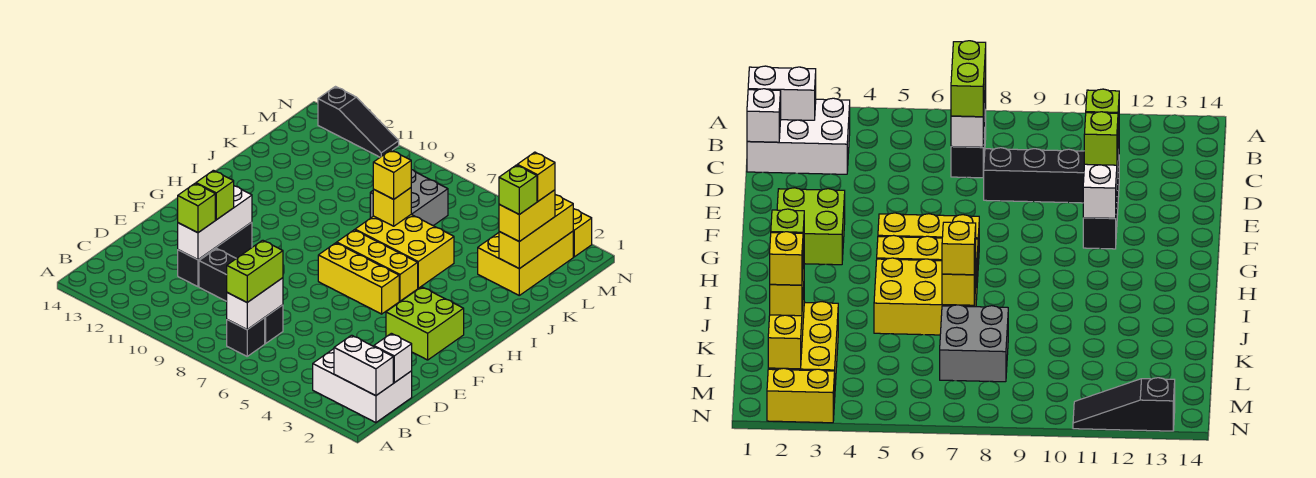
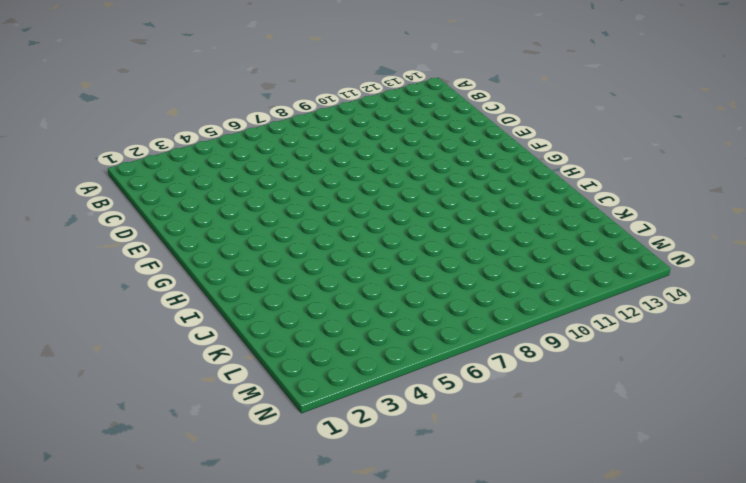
none -> white 2x3 brick [313,349,412,423]
none -> black 1x1 brick [227,318,265,356]
none -> black 1x1 brick [265,305,283,344]

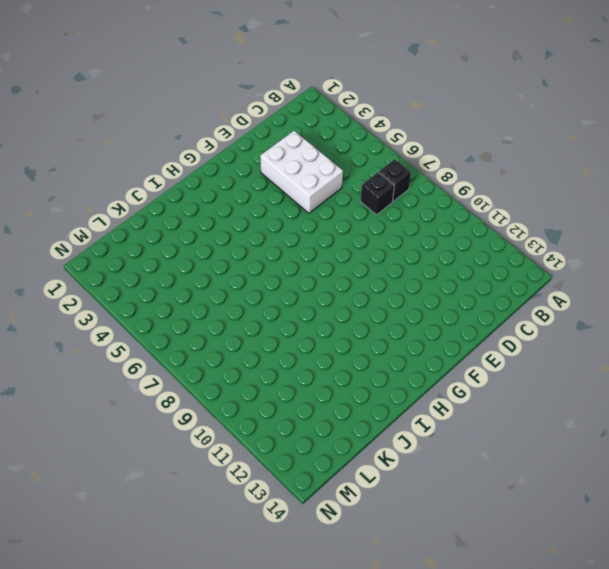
white 2x3 brick [260,131,343,213] -> white 2x3 brick moved to [313,349,412,423]
none -> black 1x3 brick [199,248,236,301]
none -> black 1x3 brick [178,222,252,287]
none -> lime 2x2 brick [386,287,464,360]

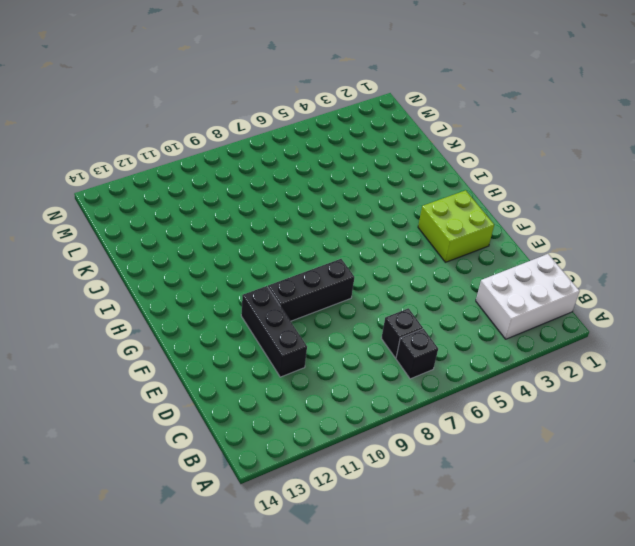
black 1x3 brick [268,259,354,321] -> black 1x3 brick moved to [199,248,236,301]
none -> yellow 1x3 brick [318,243,399,314]
none -> yellow 1x3 brick [337,230,418,301]
none -> yellow 2x3 brick [355,215,454,288]

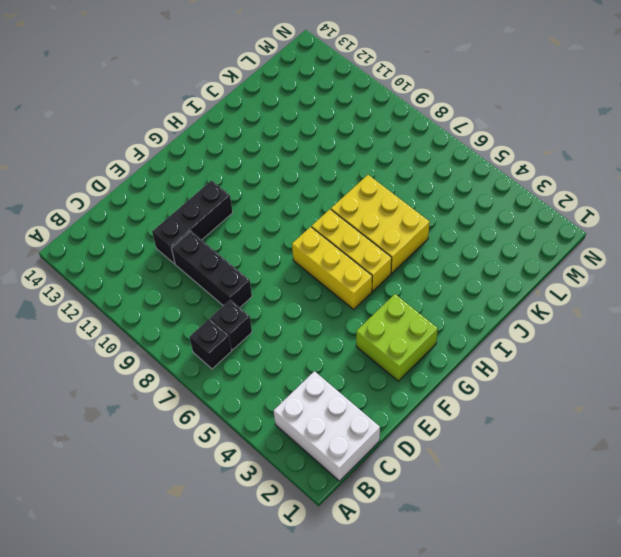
none -> yellow 2x3 brick [478,231,573,295]
none -> grey 2x2 brick [370,170,448,226]
none -> yellow 1x2 brick [573,209,592,257]

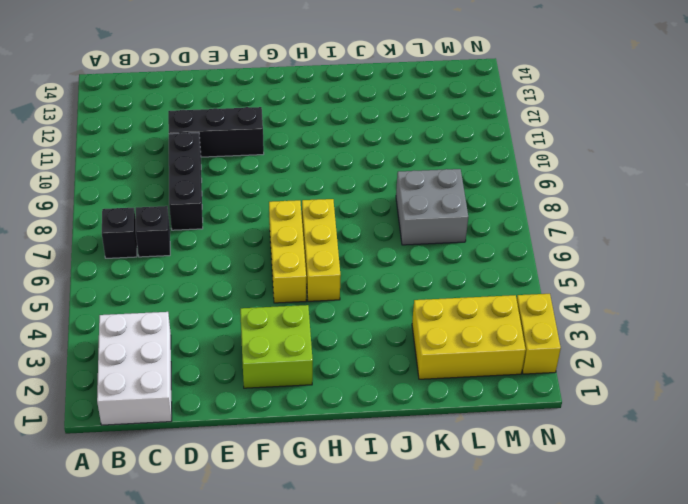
none -> yellow 2x3 brick [355,215,454,288]
none -> black 1x3 slope [318,87,399,157]
none -> white 1x2 brick [334,335,393,396]

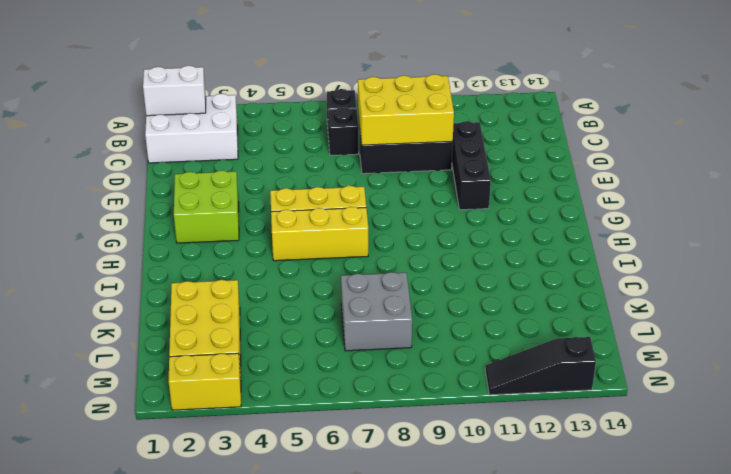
yellow 2x3 brick [358,74,454,145] -> yellow 2x3 brick moved to [355,215,454,288]
none -> white 1x2 brick [227,278,283,329]
none -> white 1x1 brick [374,333,412,383]
none -> white 1x3 brick [178,186,252,260]

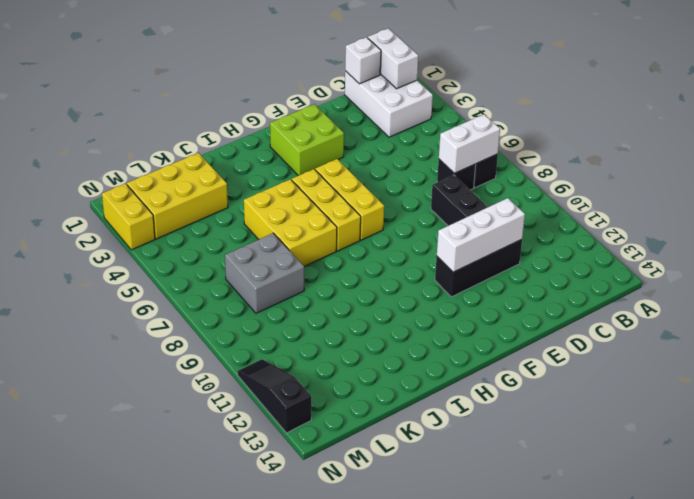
none -> yellow 1x1 brick [373,188,411,226]
none -> yellow 1x3 brick [499,195,573,269]
none -> lime 1x2 brick [227,240,283,302]

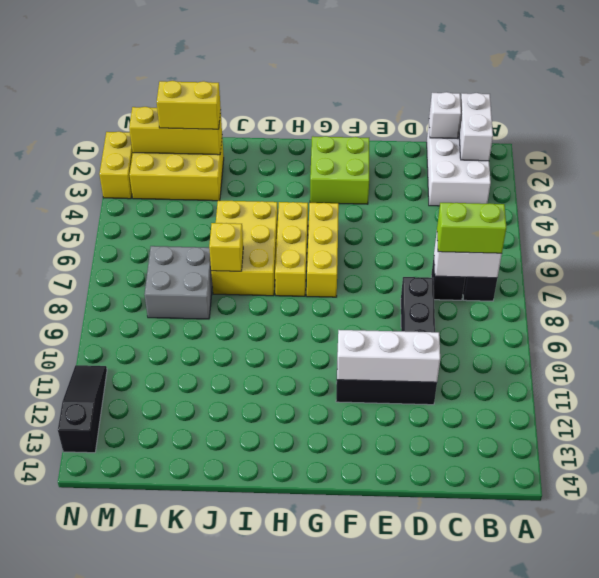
none -> lime 1x1 brick [178,183,215,233]
none -> lime 1x1 brick [196,170,234,220]
none -> yellow 1x1 brick [373,150,411,199]

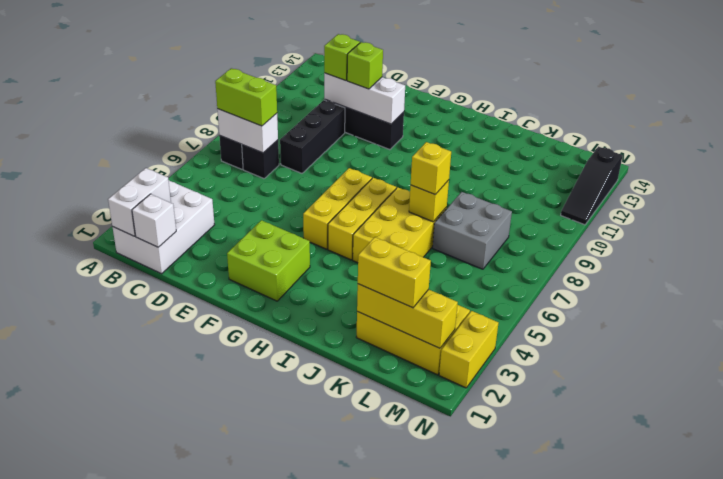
none -> lime 1x1 brick [499,165,537,214]
none -> yellow 1x1 brick [517,152,555,201]

